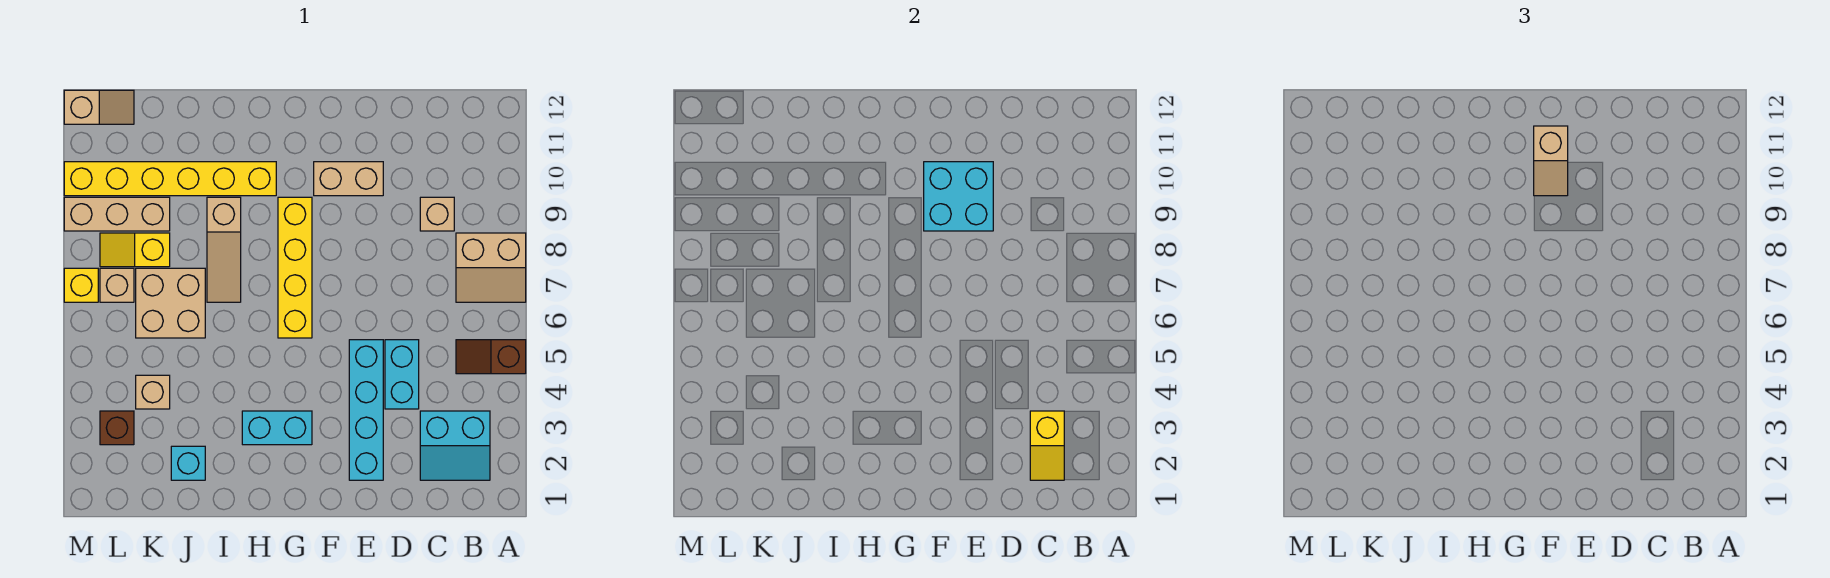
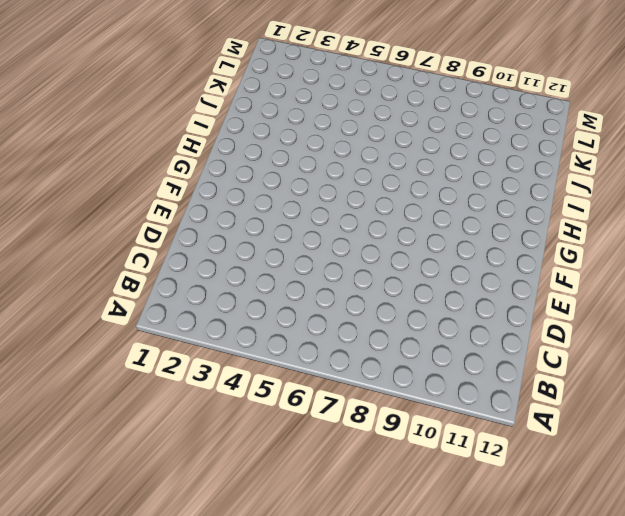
none -> brown 1x2 slope [456,340,526,374]
none -> tan 2x2 slope [456,233,526,302]
none -> cyan 2x2 slope [420,411,490,480]

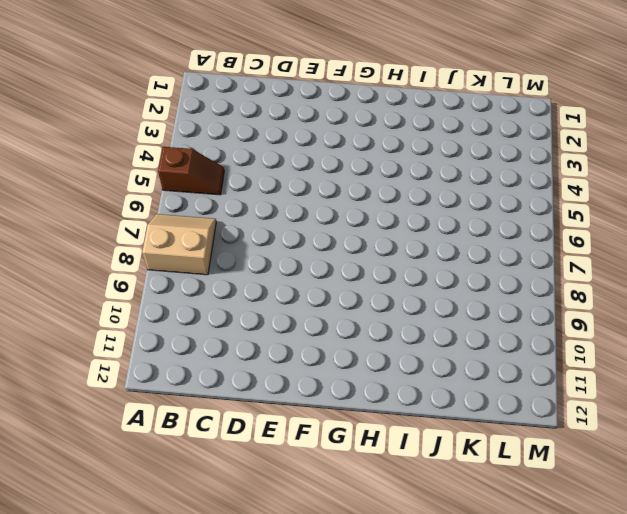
none -> cyan 2x2 slope [420,411,490,480]
none -> tan 1x1 brick [420,197,454,231]
none -> cyan 1x2 brick [385,340,419,409]

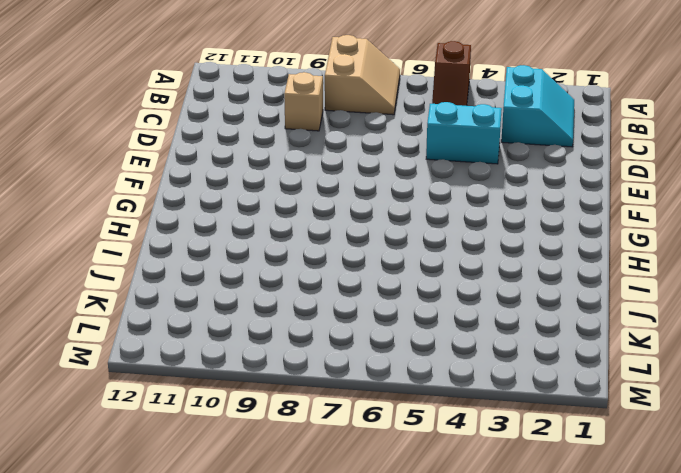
none -> cyan 1x4 brick [349,340,383,480]
none -> tan 1x2 brick [314,162,383,196]
none -> cyan 1x2 brick [242,411,312,445]

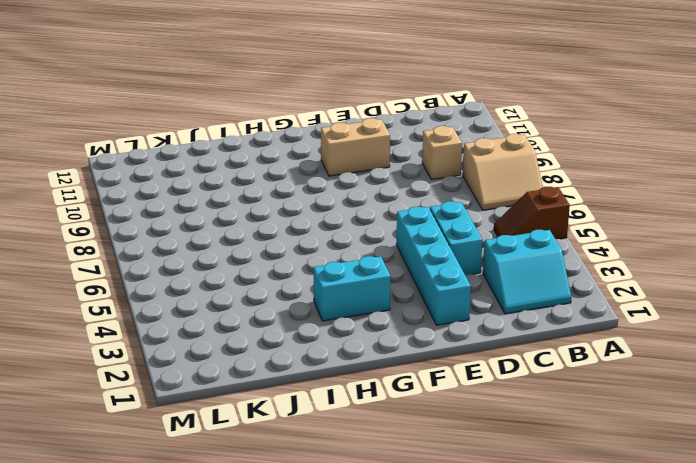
none -> yellow 1x4 brick [278,197,312,338]
none -> yellow 1x6 brick [64,162,276,196]
none -> tan 1x3 slope [207,197,241,302]

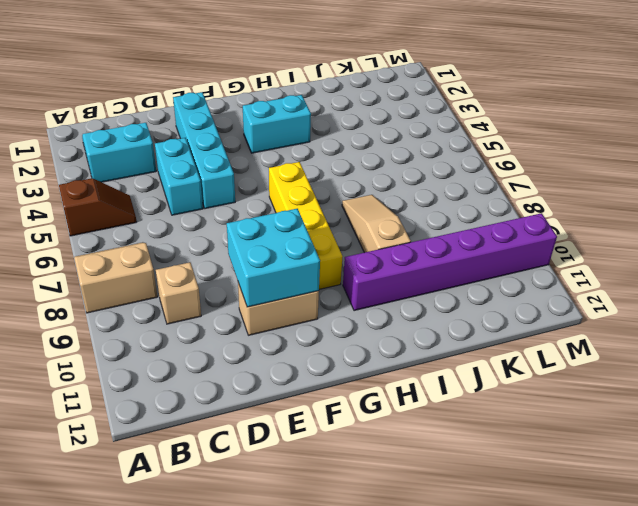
purple 1x6 brick [343,213,557,311] -> yellow 1x6 brick [64,162,276,196]
none -> cyan 1x1 brick [171,446,205,480]
none -> tan 2x2 brick [136,268,205,338]
none -> tan 1x1 brick [136,375,170,409]

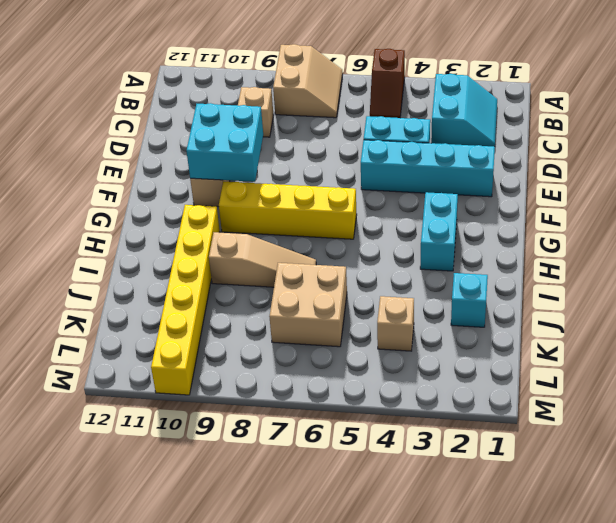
none -> yellow 1x2 slope [100,233,170,267]
none -> tan 1x3 brick [64,197,170,231]
none -> brown 1x1 brick [100,411,134,445]

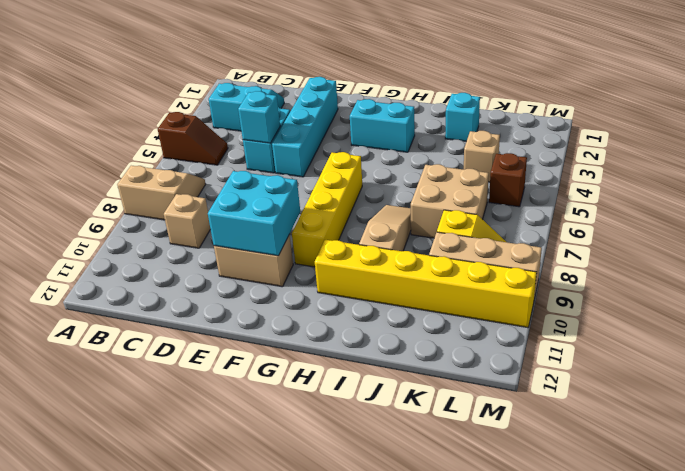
cyan 1x1 brick [238,91,280,143] -> none
brown 1x1 brick [489,153,527,207] -> brown 1x1 brick moved to [100,411,134,445]
none -> tan 1x1 brick [100,268,134,302]
none -> tan 1x2 slope [64,90,134,124]
none -> yellow 1x1 brick [64,268,98,302]

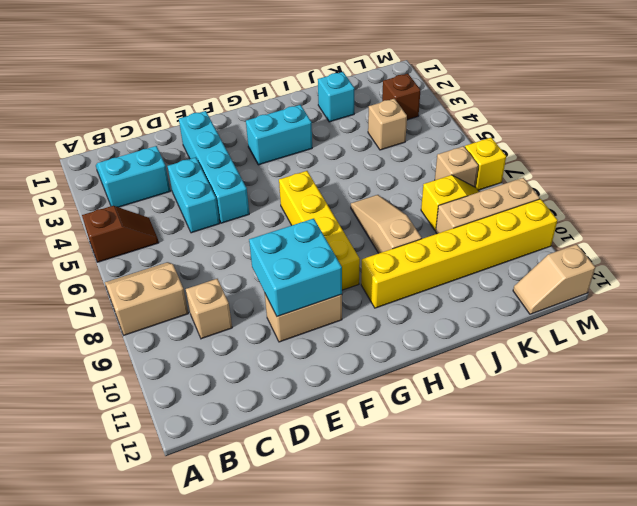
none -> tan 2x2 brick [136,268,205,338]
none -> yellow 1x2 slope [1030,411,1064,480]
none -> tan 1x2 slope [1534,126,1568,196]

